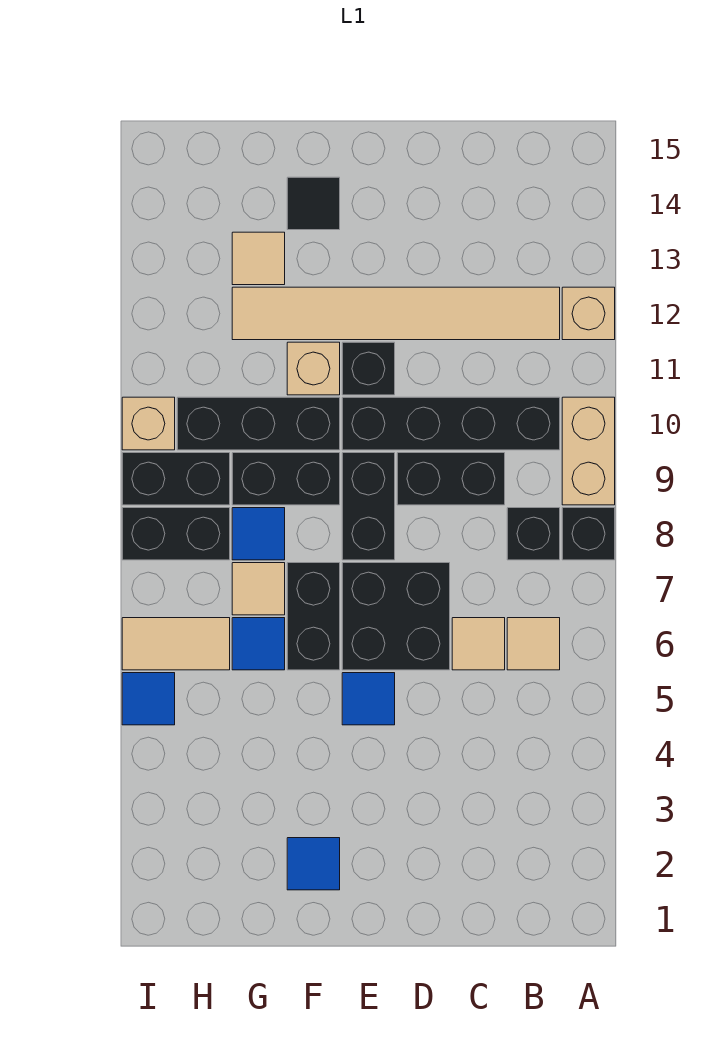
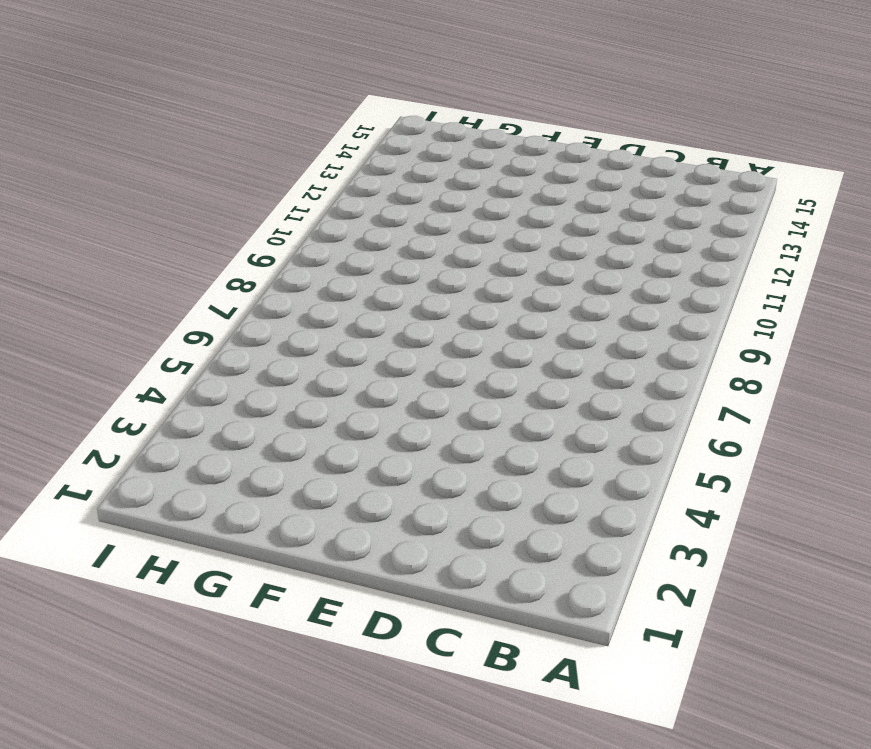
none -> black 1x1 brick [562,508,615,560]
none -> tan 1x2 brick [562,397,615,505]
none -> tan 1x1 brick [562,287,615,340]

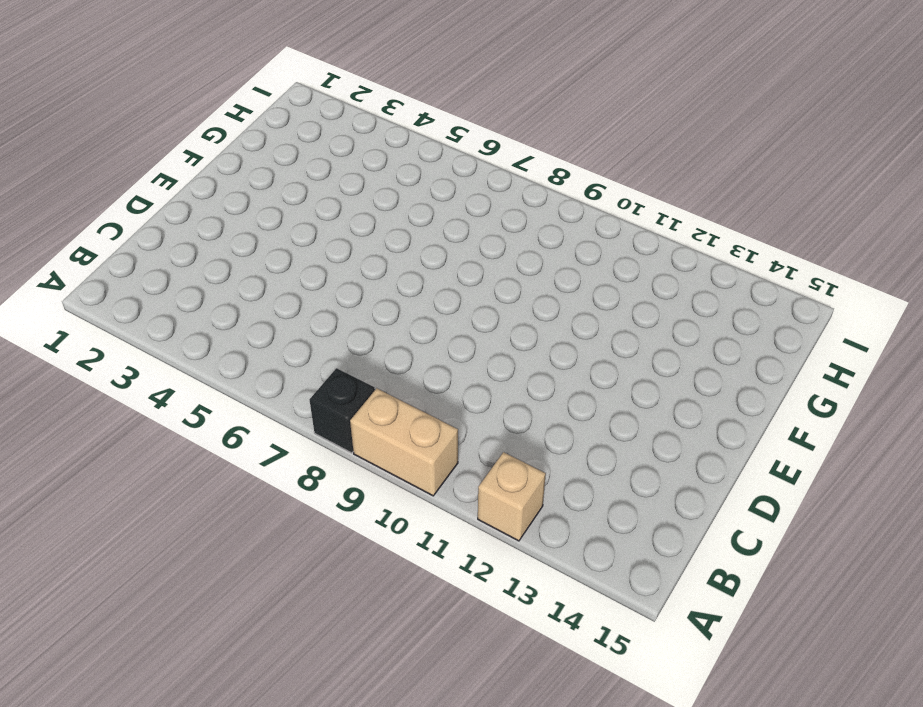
none -> tan 1x1 tile [507,618,560,670]
none -> black 1x1 brick [507,508,560,560]
none -> black 1x4 brick [342,397,560,450]

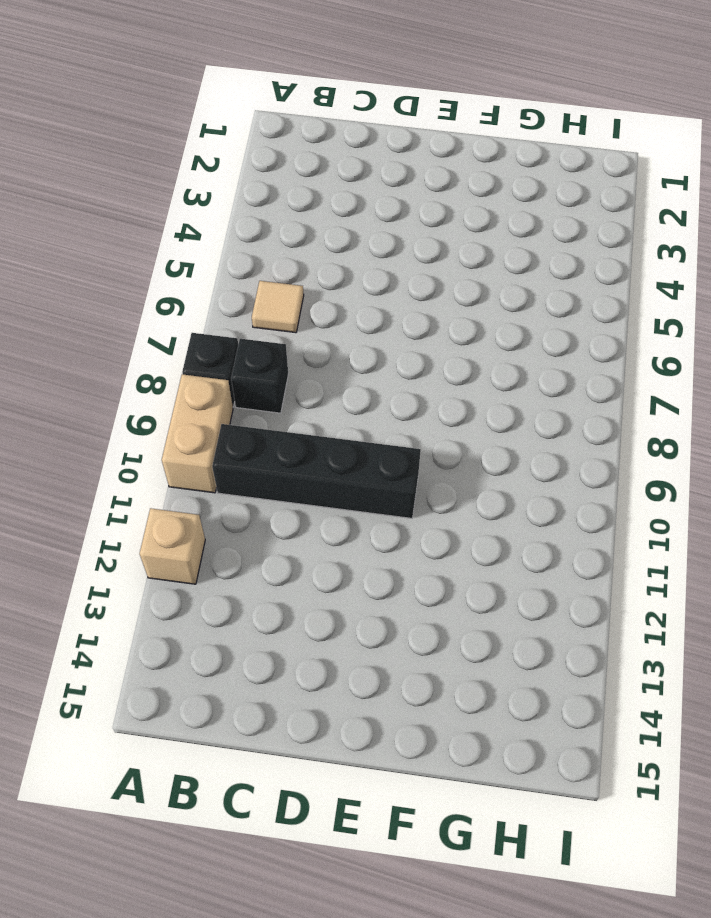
none -> tan 1x6 tile [232,287,560,340]
none -> tan 1x1 tile [452,618,505,670]
none -> black 1x2 brick [397,453,505,505]

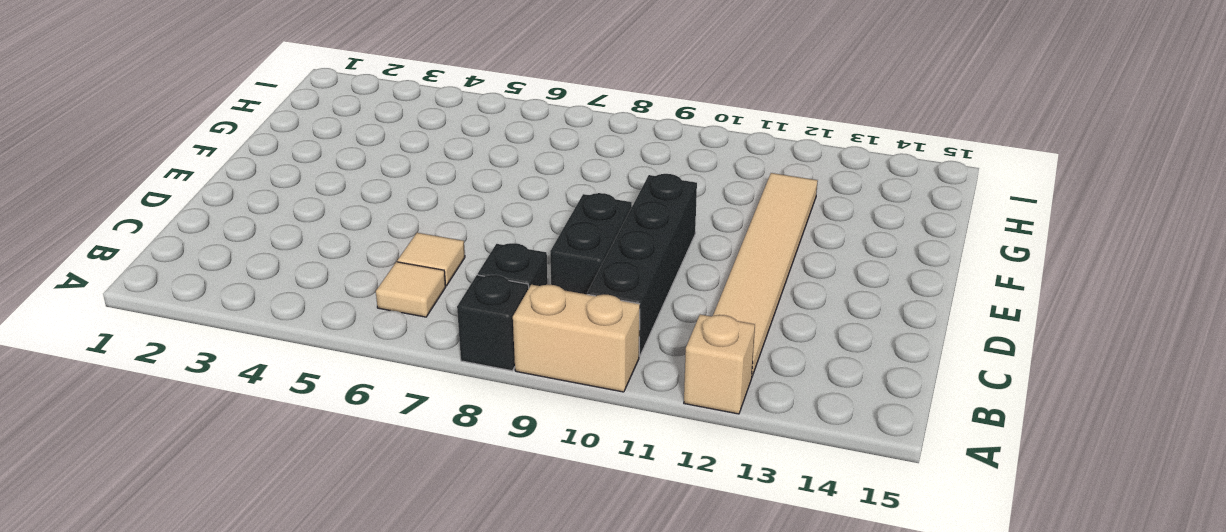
none -> black 2x2 brick [342,563,450,670]
none -> blue 1x1 tile [342,673,395,725]
none -> black 1x2 brick [342,453,395,560]

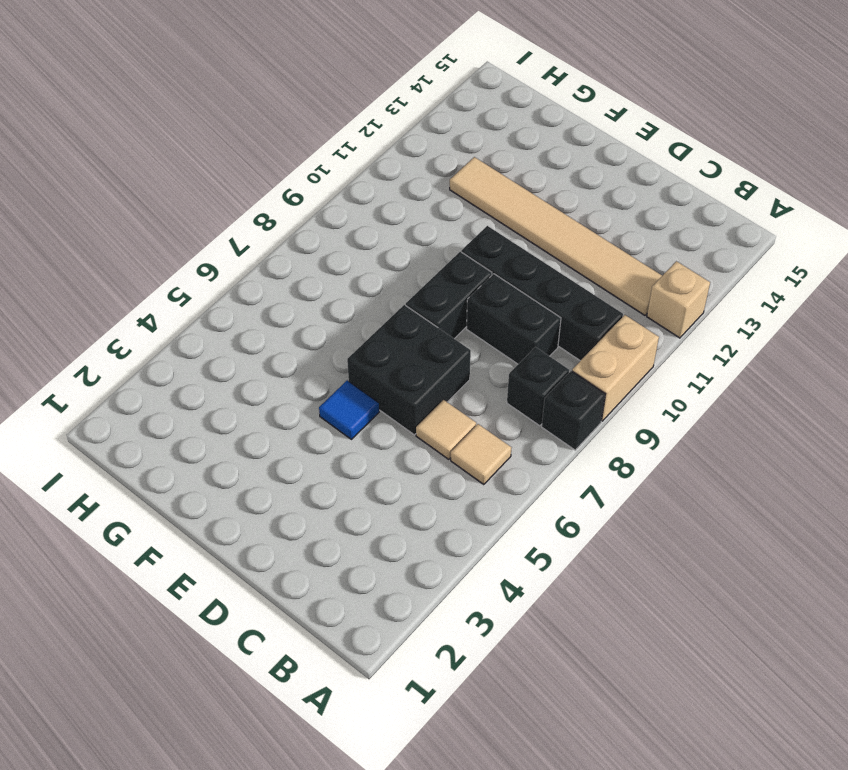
none -> black 1x1 brick [342,342,395,395]
none -> blue 1x1 tile [287,838,340,890]
none -> black 1x2 brick [287,563,340,670]

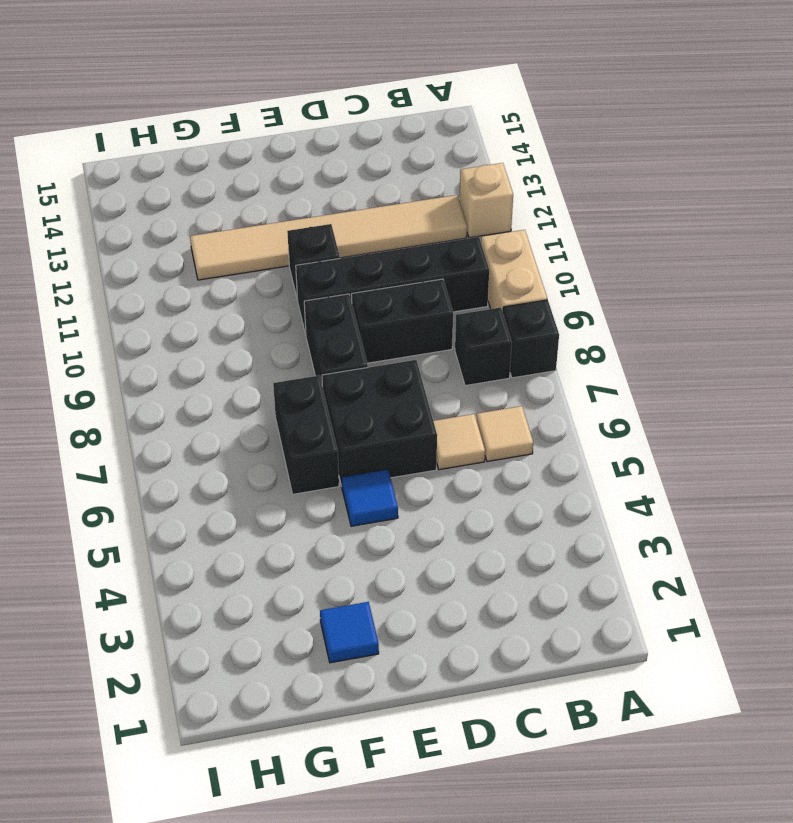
none -> black 1x2 brick [232,453,340,505]
none -> black 1x3 brick [177,397,340,450]
none -> tan 1x1 brick [287,342,340,395]

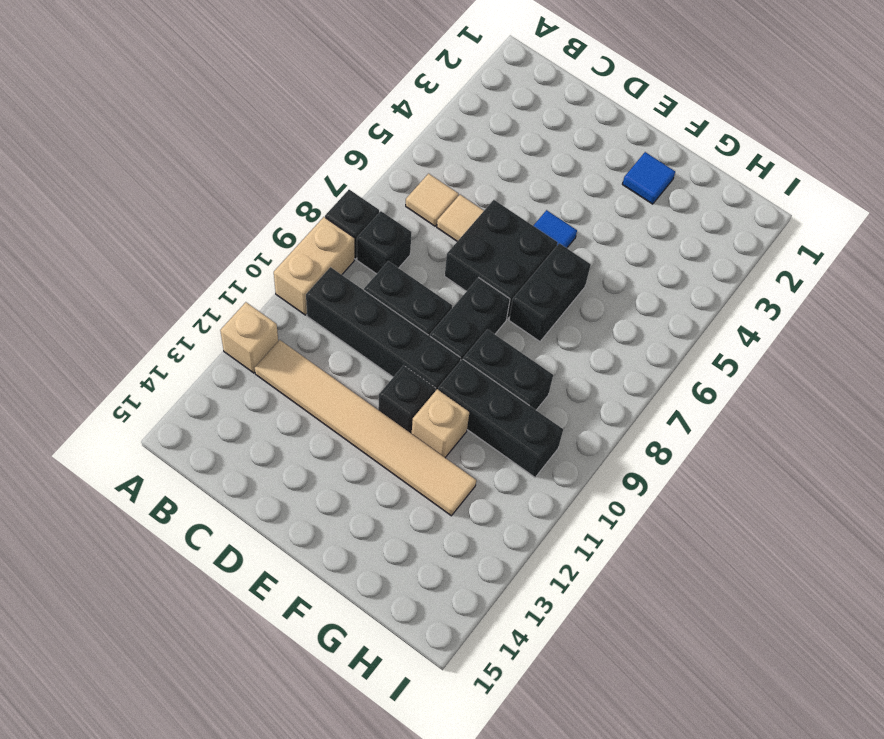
none -> black 1x1 tile [287,177,340,230]
none -> blue 1x1 tile [232,618,285,670]
none -> tan 1x1 tile [232,563,285,615]

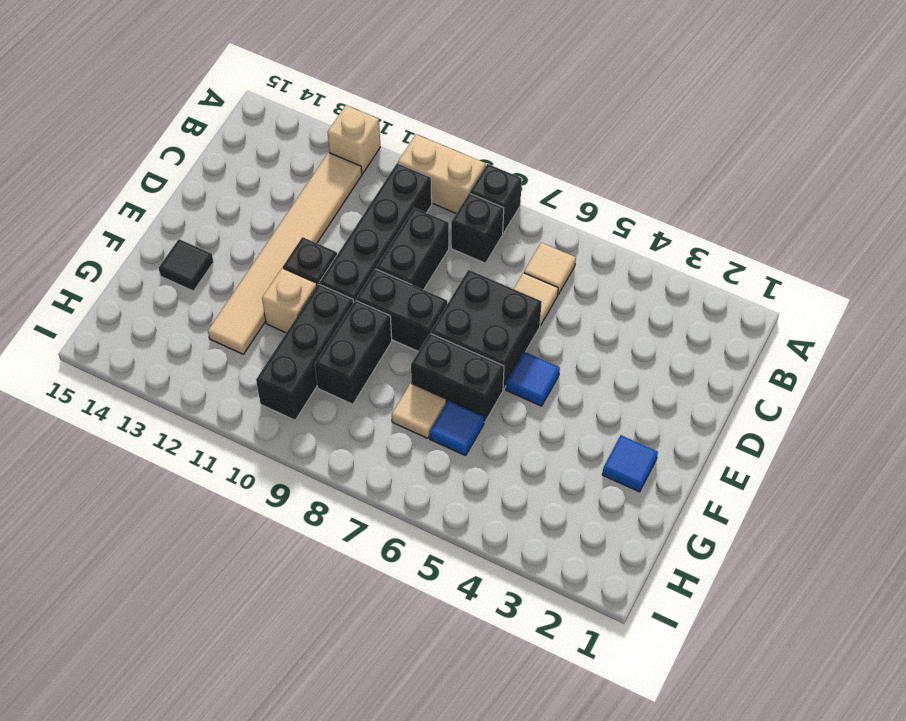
none -> blue 1x1 tile [232,508,285,560]
none -> tan 1x1 tile [232,232,285,285]
none -> tan 1x2 tile [122,618,230,670]

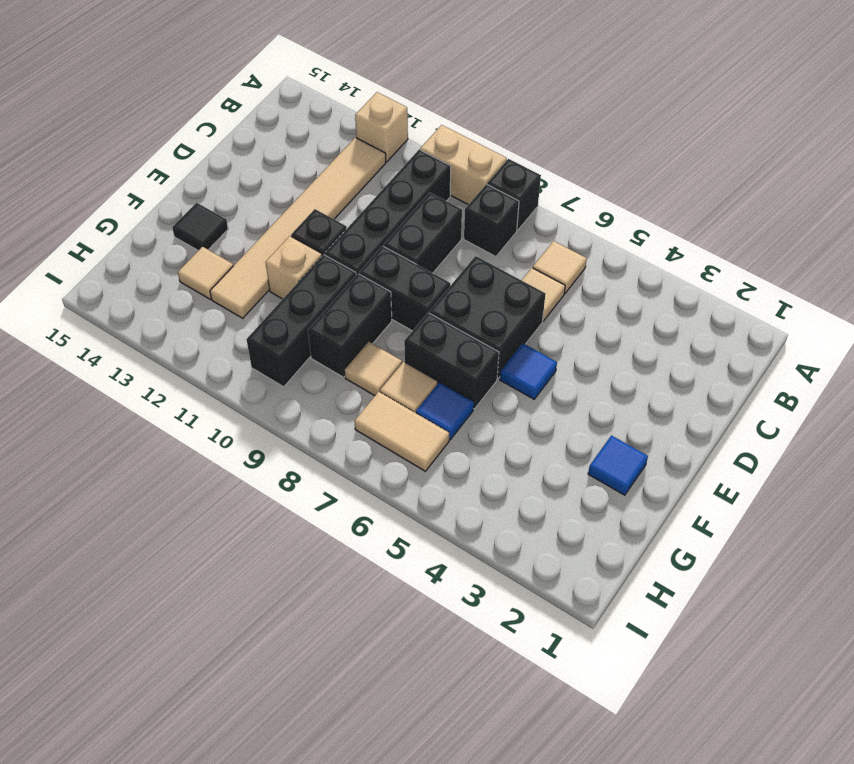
tan 1x1 tile [345,342,402,396] -> blue 1x1 tile [232,508,285,560]
tan 1x2 tile [354,392,449,471] -> tan 1x2 tile turned to [122,618,230,670]
none -> black 1x2 brick [122,508,230,560]
none -> black 1x2 brick [122,453,230,505]
none -> blue 1x1 tile [122,673,175,725]

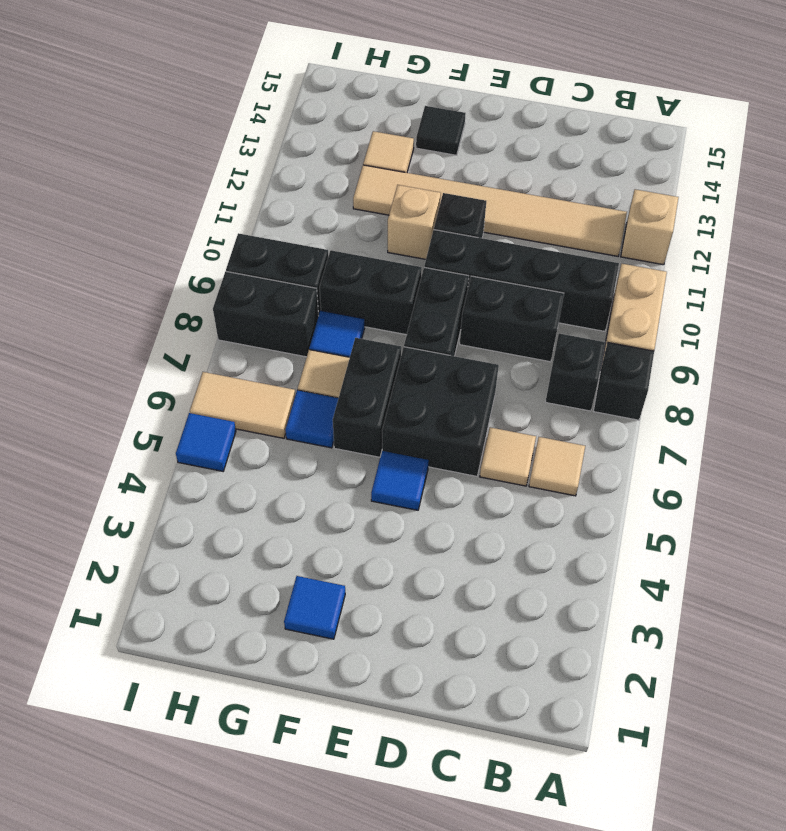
none -> black 1x3 brick [177,397,340,450]
none -> tan 1x1 brick [122,397,175,450]

